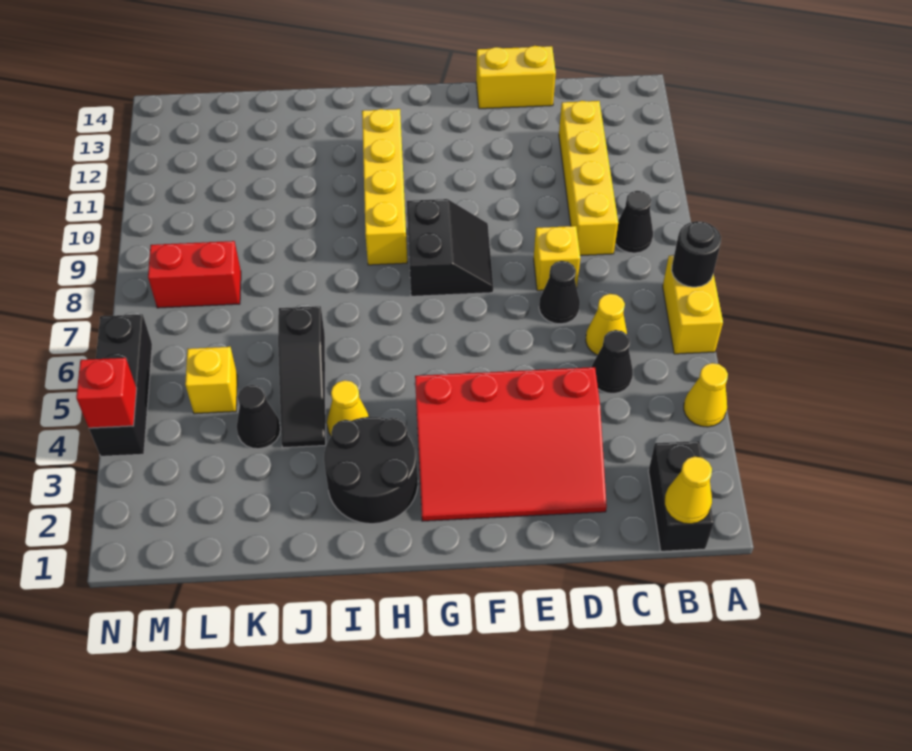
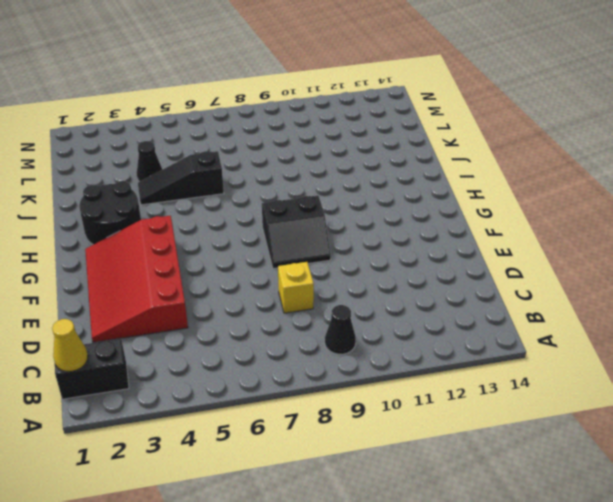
none -> yellow 1x1 cone [684,363,728,427]
none -> yellow 1x2 brick [663,255,723,354]
none -> black 1x1 cone [592,330,633,394]

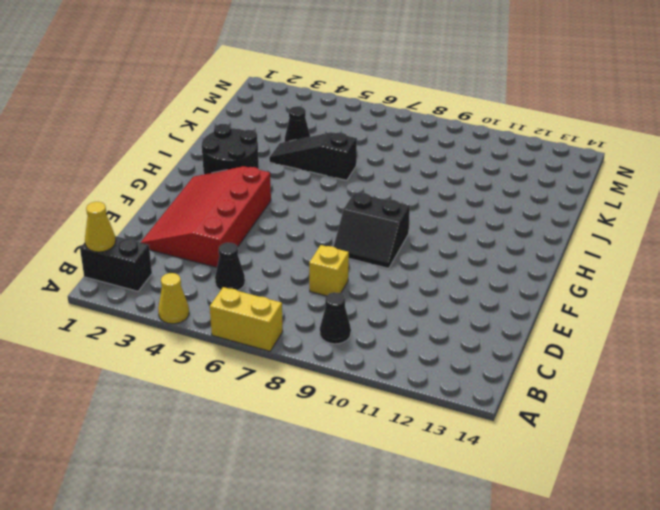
none -> yellow 1x1 cone [586,294,627,355]
none -> yellow 1x4 brick [559,101,618,256]
none -> black 1x1 cone [539,261,580,324]

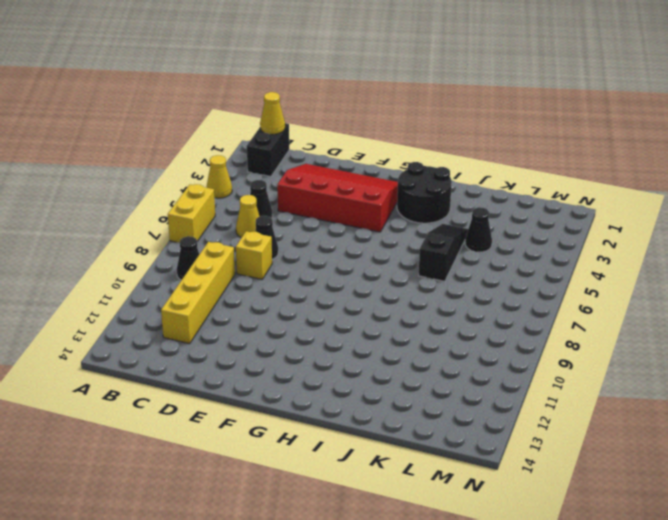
none -> yellow 1x2 brick [476,46,556,109]
none -> black 2x2 slope [407,199,493,296]
none -> yellow 1x4 brick [362,109,407,265]

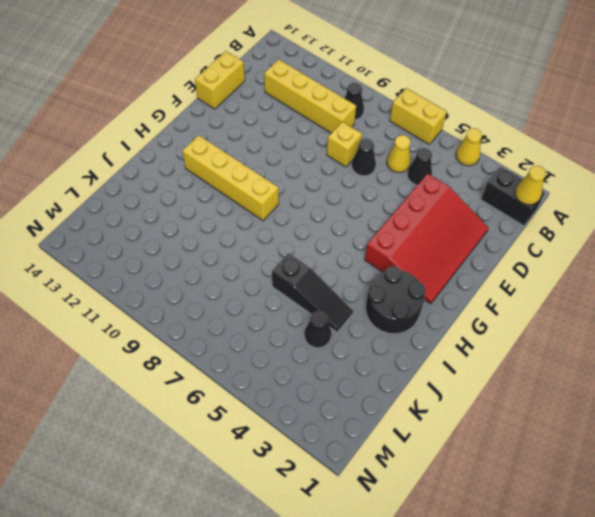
none -> black 2x2 slope [407,199,493,296]
none -> yellow 1x1 cone [327,380,369,436]
none -> yellow 1x1 brick [185,347,238,414]

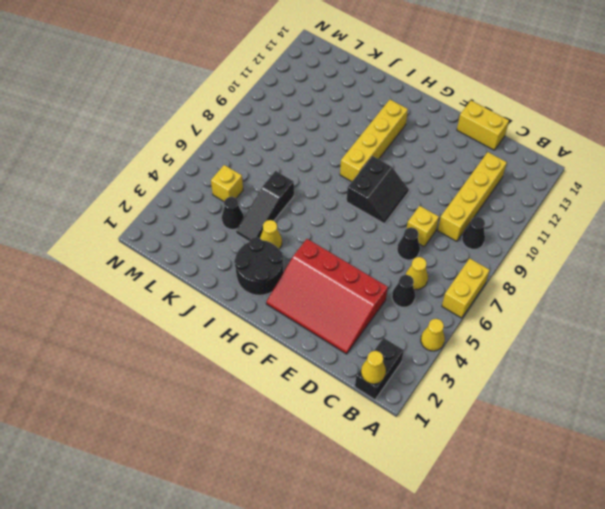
none -> red 1x2 brick [148,241,241,308]
none -> black 1x3 brick [89,314,152,456]
none -> black 1x1 round brick [672,221,721,287]

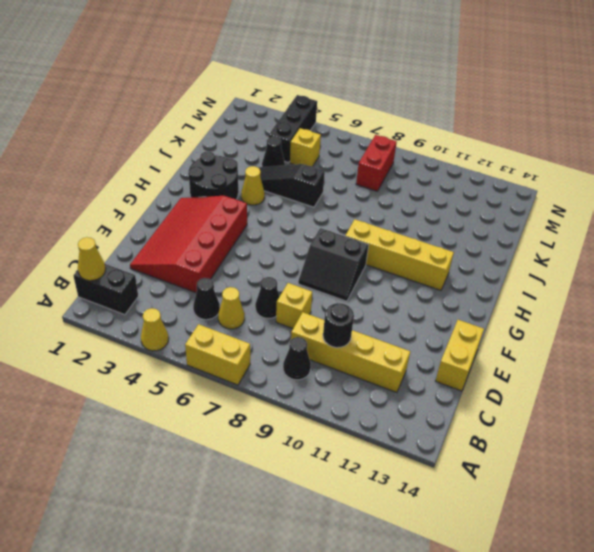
black 1x1 round brick [323,303,354,348] -> black 1x1 round brick moved to [672,221,721,287]
black 1x3 brick [269,95,317,163] -> black 1x3 brick turned to [89,314,152,456]
none -> red 1x1 brick [76,358,137,428]

